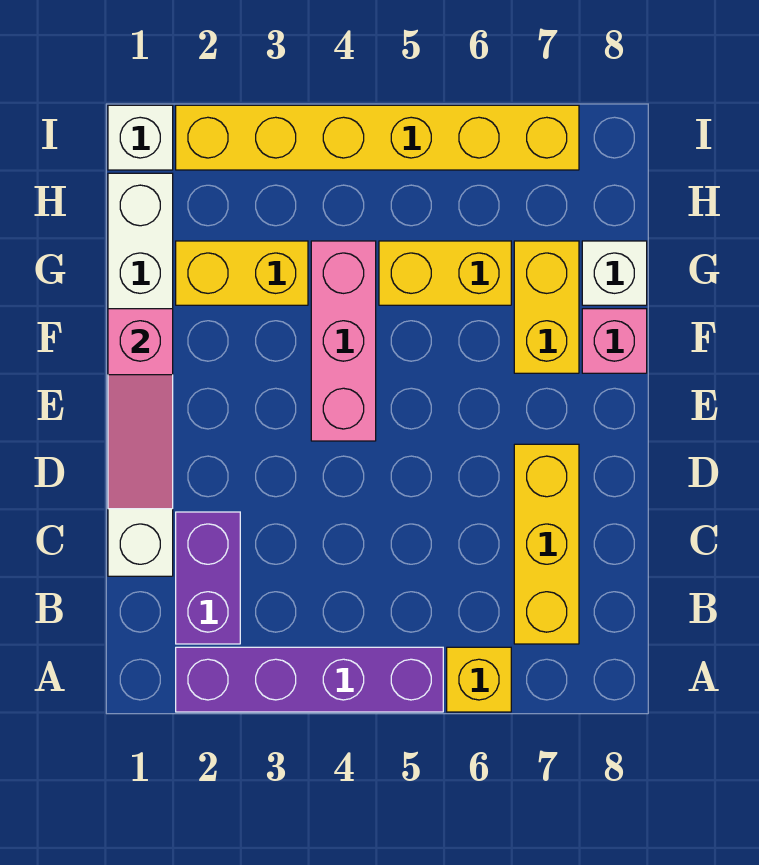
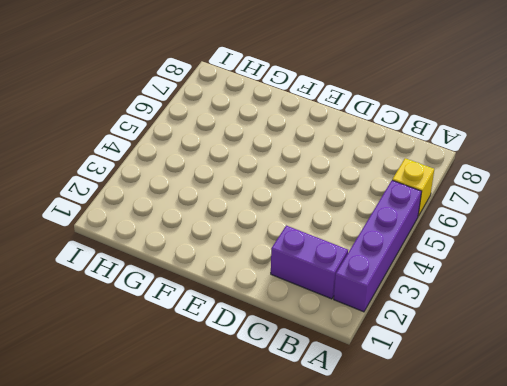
none -> yellow 1x3 brick [514,444,579,644]
none -> white 1x6 brick [108,173,173,576]
none -> pink 1x3 brick [311,241,376,441]

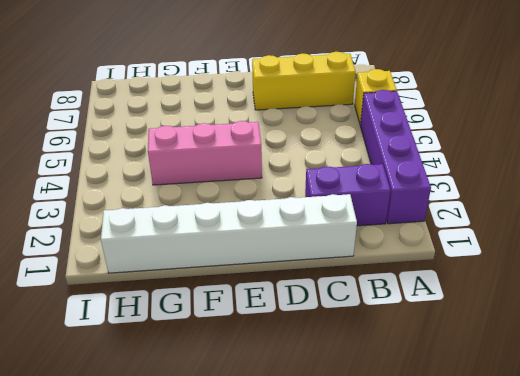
none -> yellow 1x2 brick [514,241,579,373]
none -> pink 1x1 brick [582,309,647,373]
none -> yellow 1x2 brick [176,241,308,305]

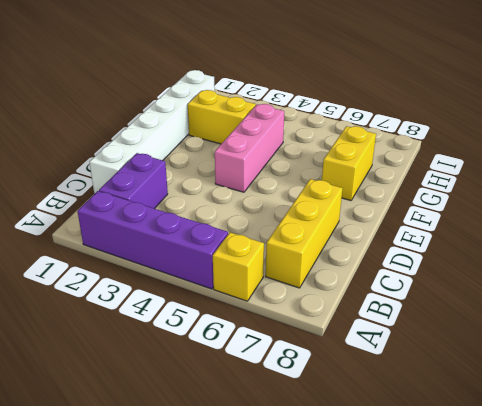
none -> pink 1x1 brick [582,309,647,373]
none -> yellow 1x2 brick [379,241,511,305]
none -> white 1x1 brick [582,241,647,305]

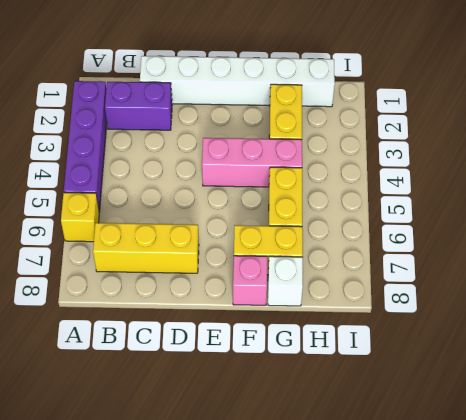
none -> white 1x1 brick [108,105,173,170]
none -> yellow 1x6 brick [176,105,579,170]
none -> pink 1x3 slope [108,309,173,509]

